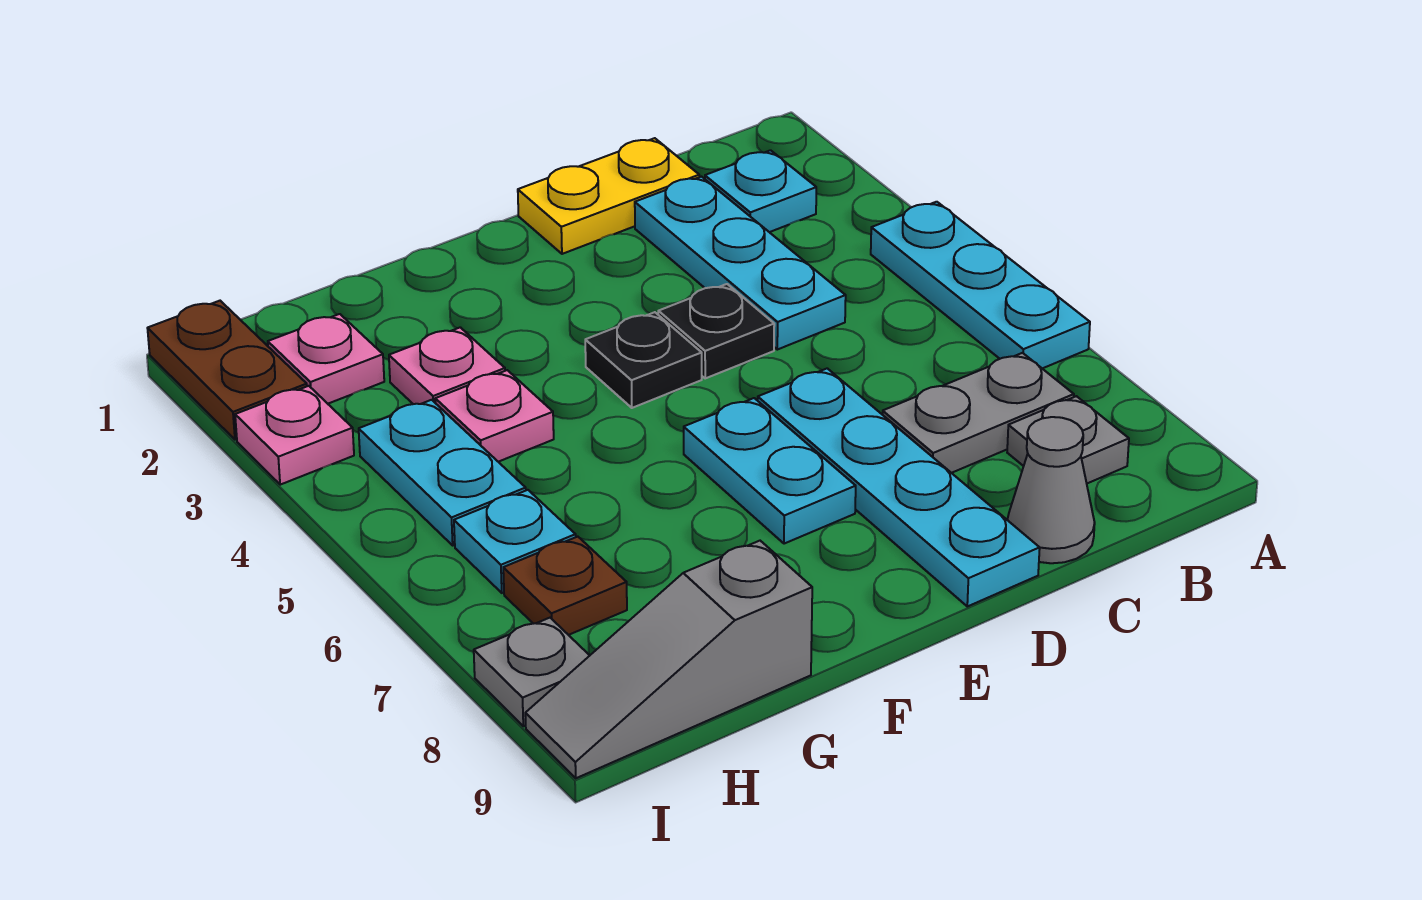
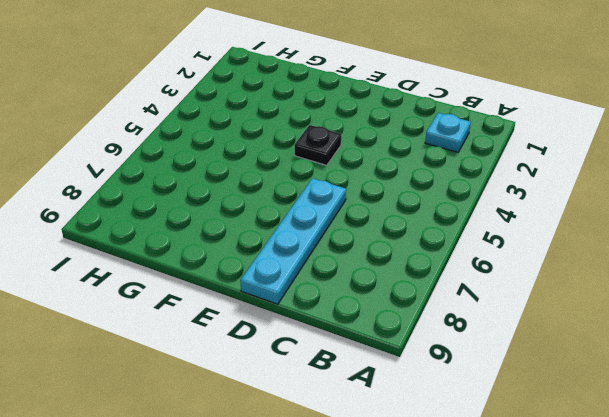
none -> cyan 1x3 plate [871,202,1090,369]
none -> grey 1x2 plate [883,353,1074,473]
none -> grey 1x1 plate [1007,396,1129,483]

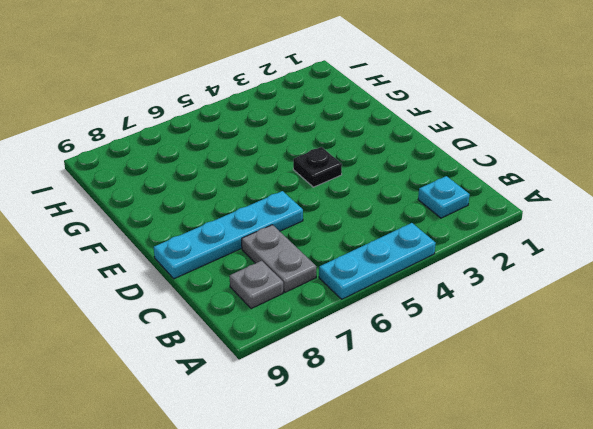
none -> yellow 1x2 plate [518,138,699,254]
none -> cyan 1x3 plate [635,177,846,350]
none -> grey 1x1 cone [1007,417,1095,563]

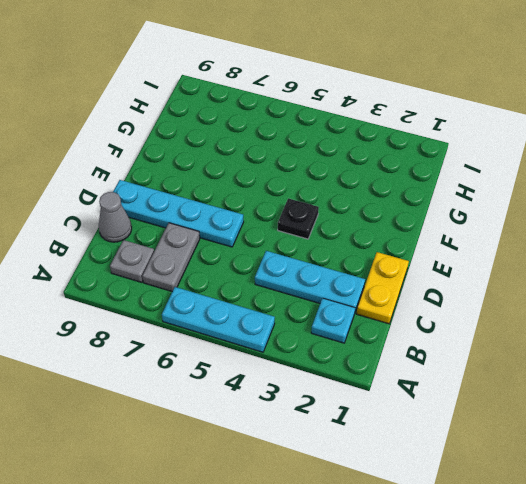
none -> black 1x1 plate [658,284,774,378]
none -> cyan 1x2 plate [684,398,856,544]
none -> pink 1x1 plate [389,327,505,404]

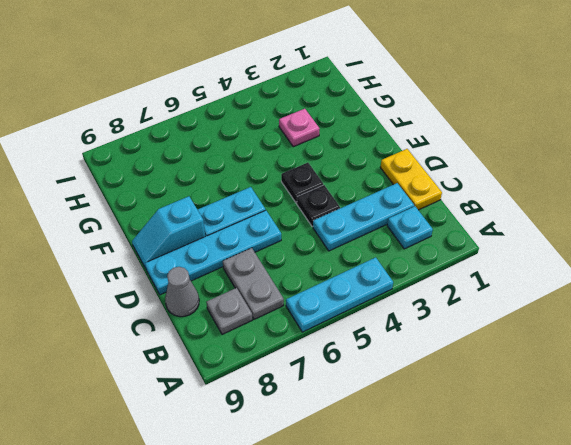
cyan 1x2 slope [132,196,205,268] -> none
none -> pink 1x1 plate [435,370,554,462]
none -> grey 1x3 slope [525,541,812,778]
none -> pink 1x1 plate [268,314,384,404]

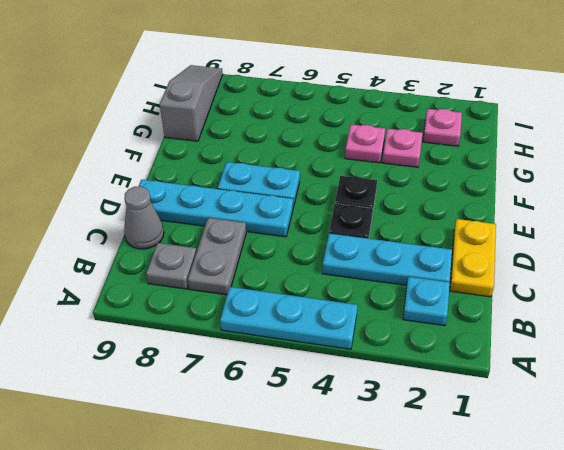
none -> cyan 1x2 plate [359,400,526,545]
none -> cyan 1x1 plate [454,490,576,593]
none -> brown 1x1 plate [503,537,627,635]

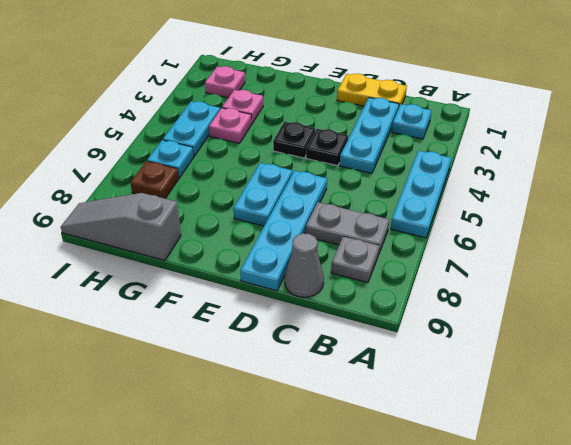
none -> brown 1x2 plate [147,301,307,440]
none -> pink 1x1 plate [235,386,354,485]
none -> grey 1x1 plate [474,618,590,726]

